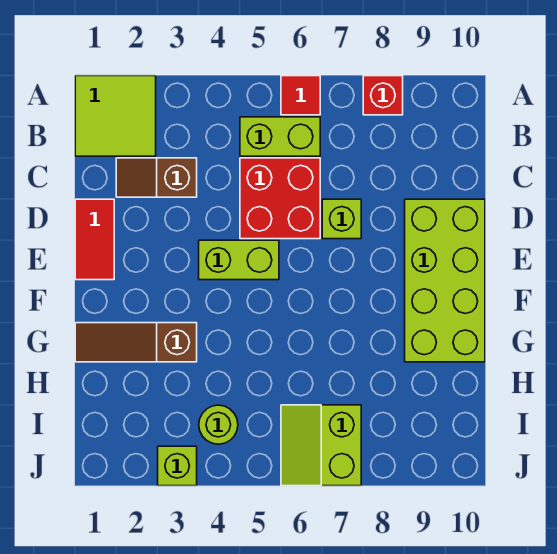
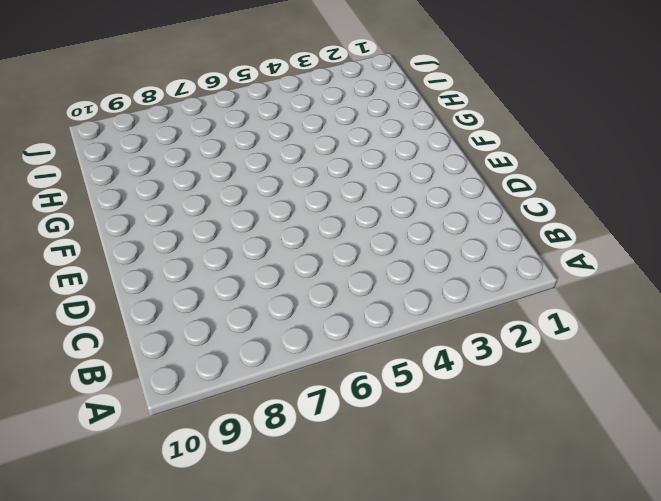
none -> lime 2x2 tile [75,76,156,156]
none -> red 1x1 tile [281,76,320,115]
none -> red 1x1 brick [363,76,403,115]

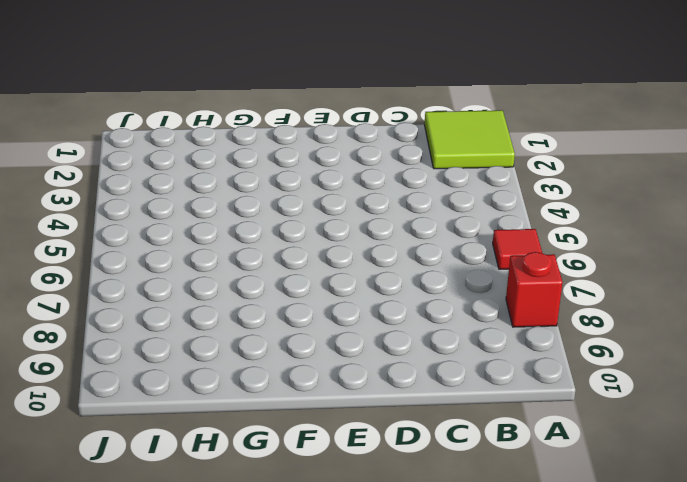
none -> lime 1x2 brick [240,117,320,156]
none -> brown 1x2 slope [116,158,197,197]
none -> red 2x2 brick [240,158,320,239]

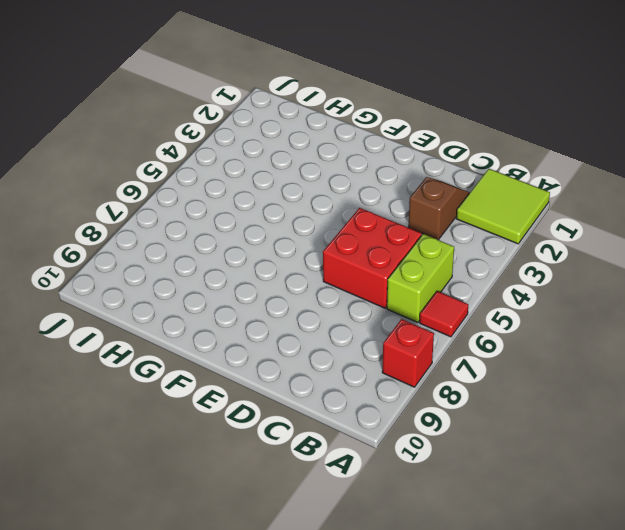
none -> red 1x2 tile [75,199,114,280]
none -> lime 1x1 brick [322,199,361,239]
none -> lime 2x4 brick [405,199,485,362]

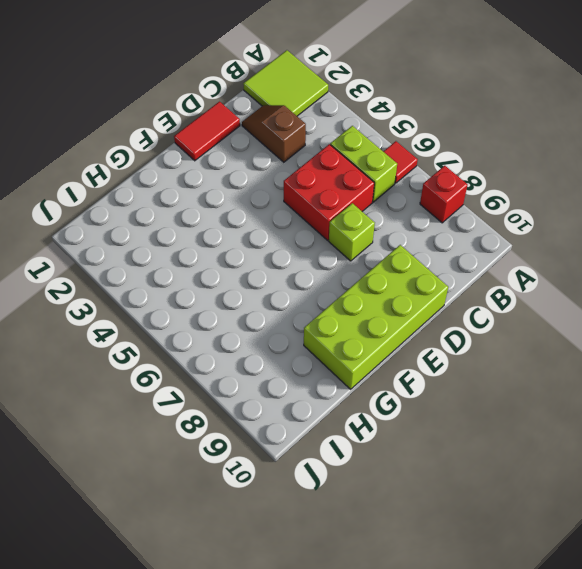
none -> lime 1x2 brick [199,240,279,280]
none -> brown 1x3 slope [75,323,197,362]
none -> lime 1x1 round brick [199,405,238,444]

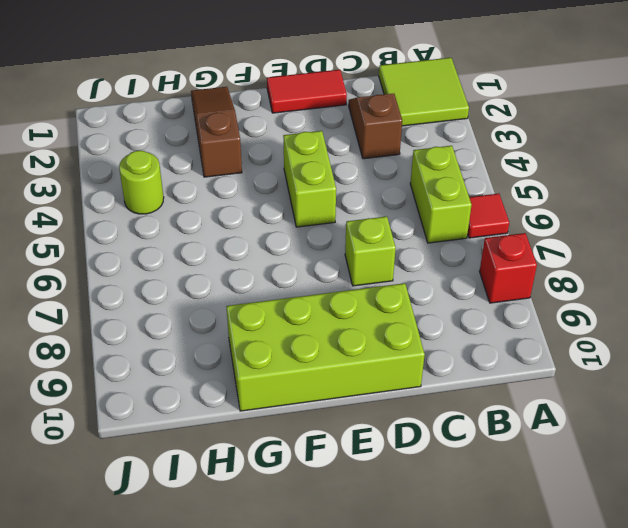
none -> red 2x2 brick [240,158,320,239]
none -> lime 2x2 slope [281,405,361,486]
none -> lime 1x1 brick [158,446,197,486]

